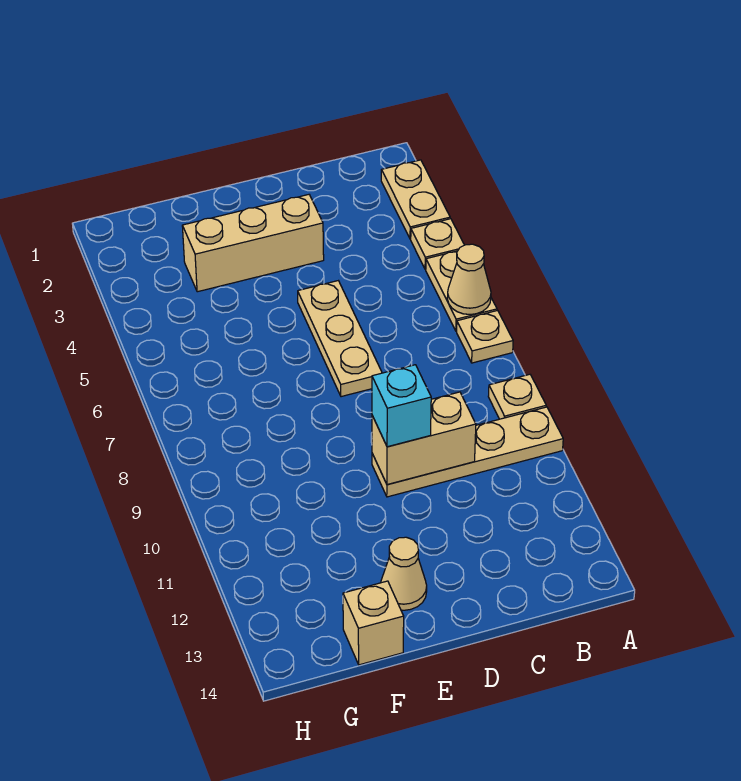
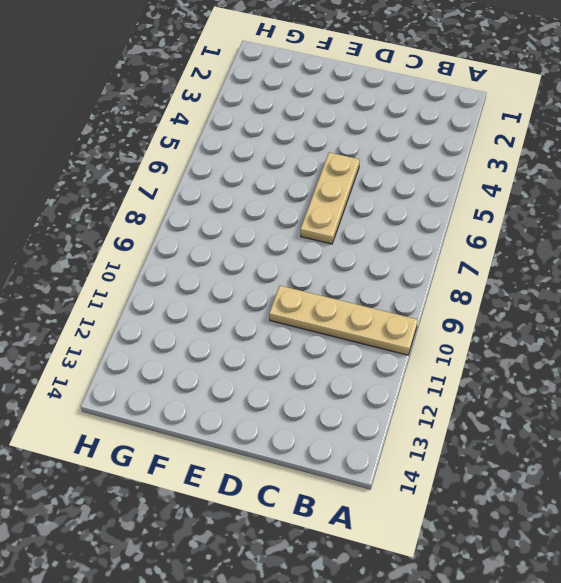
none -> tan 1x2 plate [381,160,450,239]
none -> tan 1x1 plate [411,219,464,269]
none -> tan 1x2 plate [426,251,497,331]

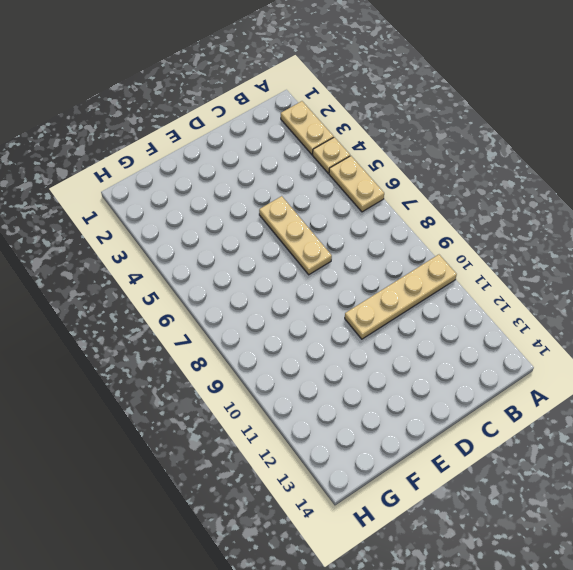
none -> tan 1x1 plate [457,310,513,363]
none -> tan 1x1 plate [488,374,546,419]
none -> tan 1x3 brick [182,195,324,292]

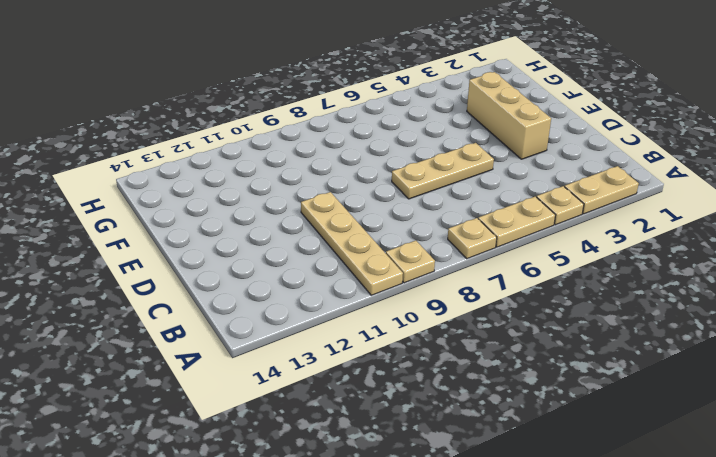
none -> tan 1x1 cone [381,537,427,610]
none -> tan 1x1 brick [343,581,404,665]
none -> tan 1x1 cone [447,244,491,314]

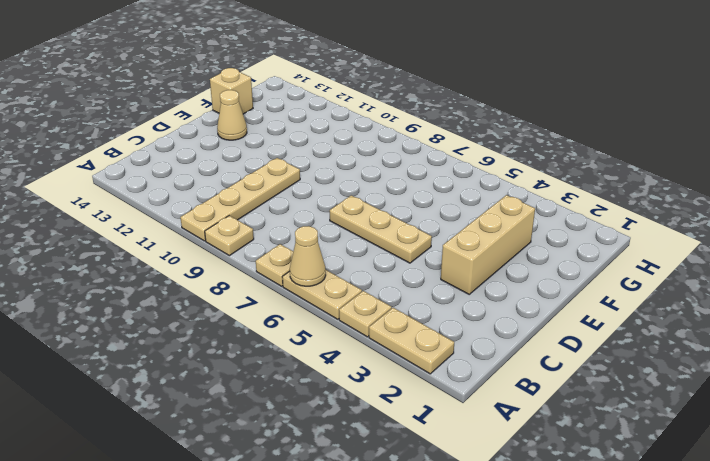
none -> tan 1x2 brick [372,392,476,484]
none -> cyan 1x1 brick [372,365,431,447]

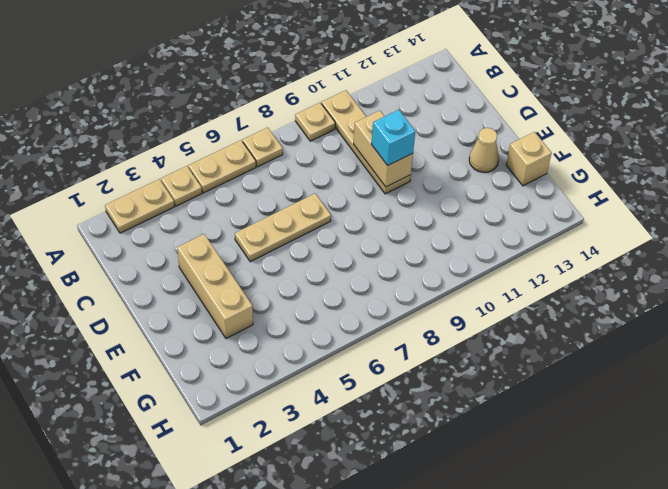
none -> tan 1x1 cone [447,244,491,314]

